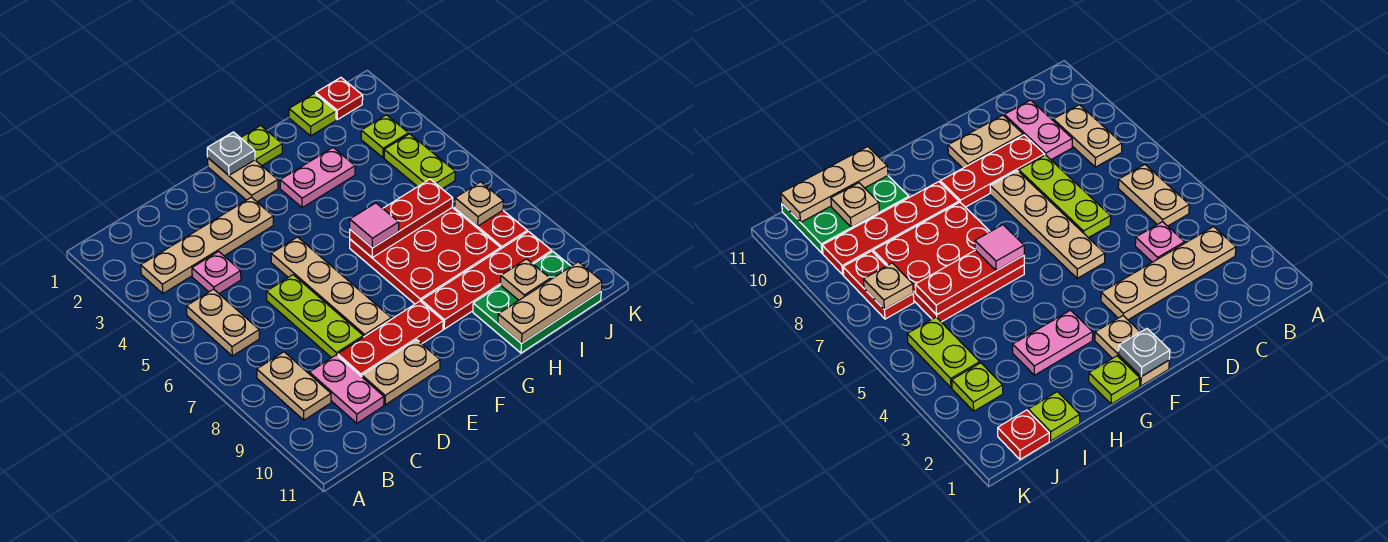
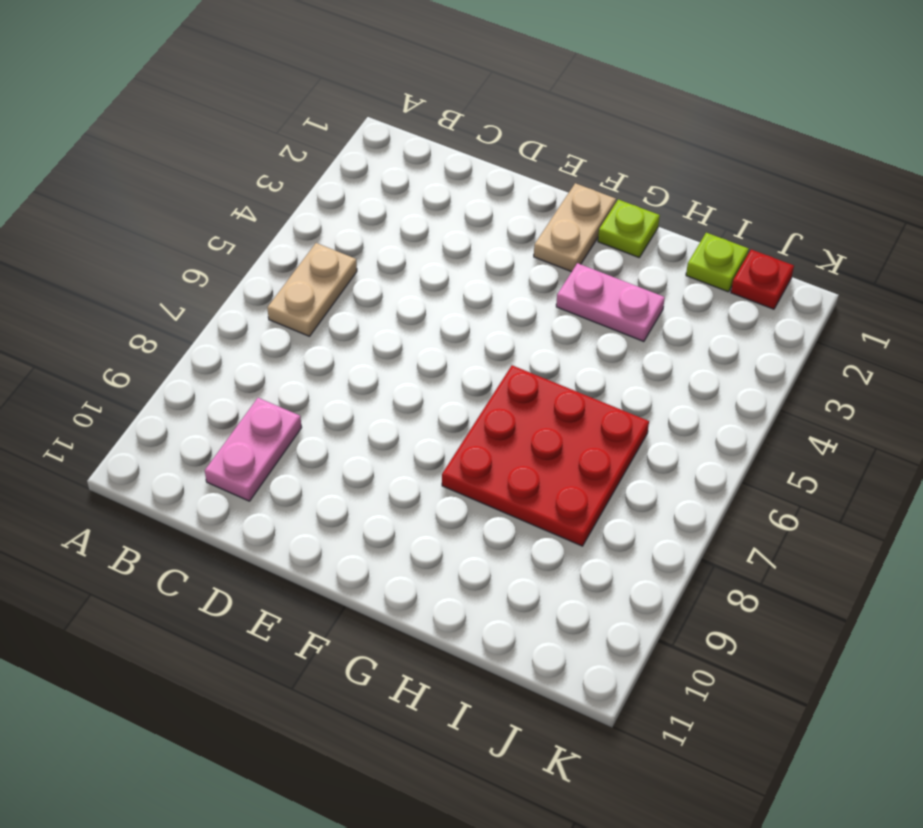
none -> tan 1x4 plate [141,197,273,293]
none -> tan 1x2 plate [257,352,331,420]
none -> pink 1x1 plate [192,251,241,293]

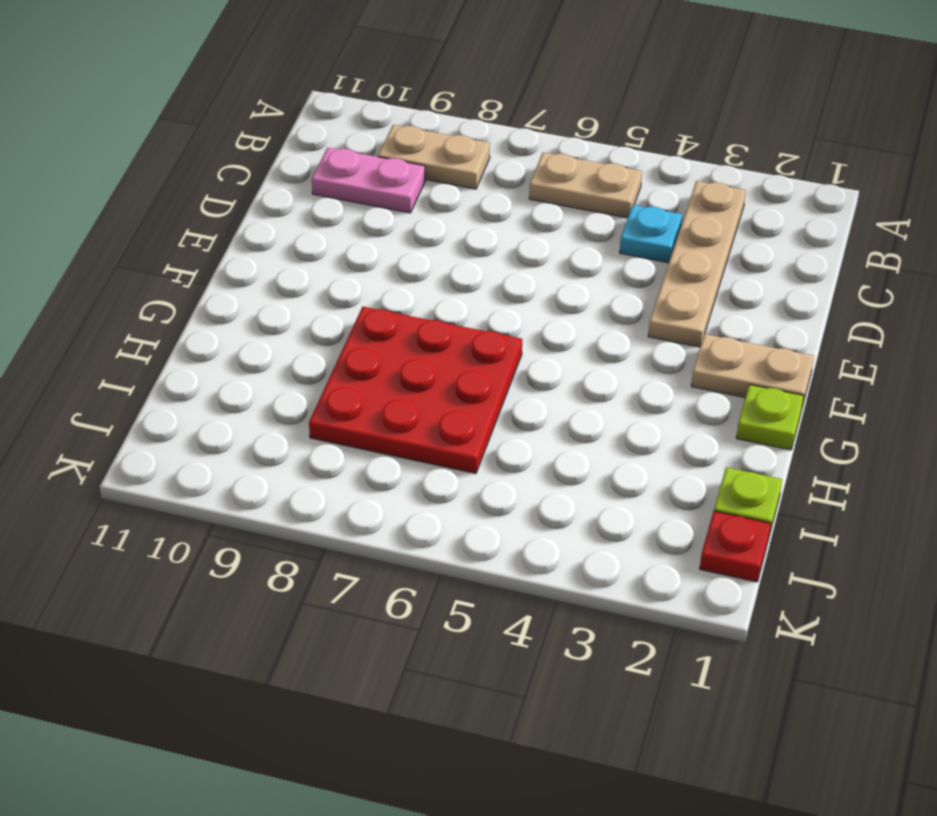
cyan 1x1 plate [620,205,682,263] -> pink 1x1 plate [192,251,241,293]
none -> lime 1x3 plate [266,275,363,358]
none -> red 1x3 plate [338,301,443,377]
none -> tan 1x2 plate [362,340,440,405]

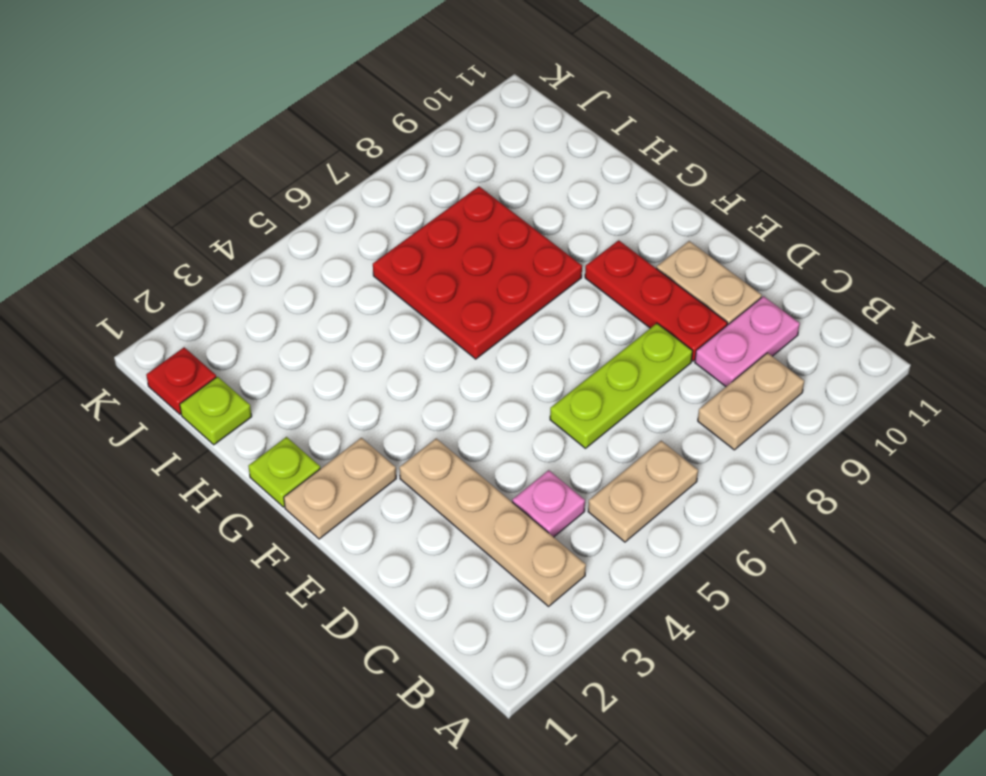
none -> tan 1x4 plate [271,237,391,337]
none -> pink 1x2 plate [280,148,355,207]
none -> red 1x4 plate [421,231,552,329]

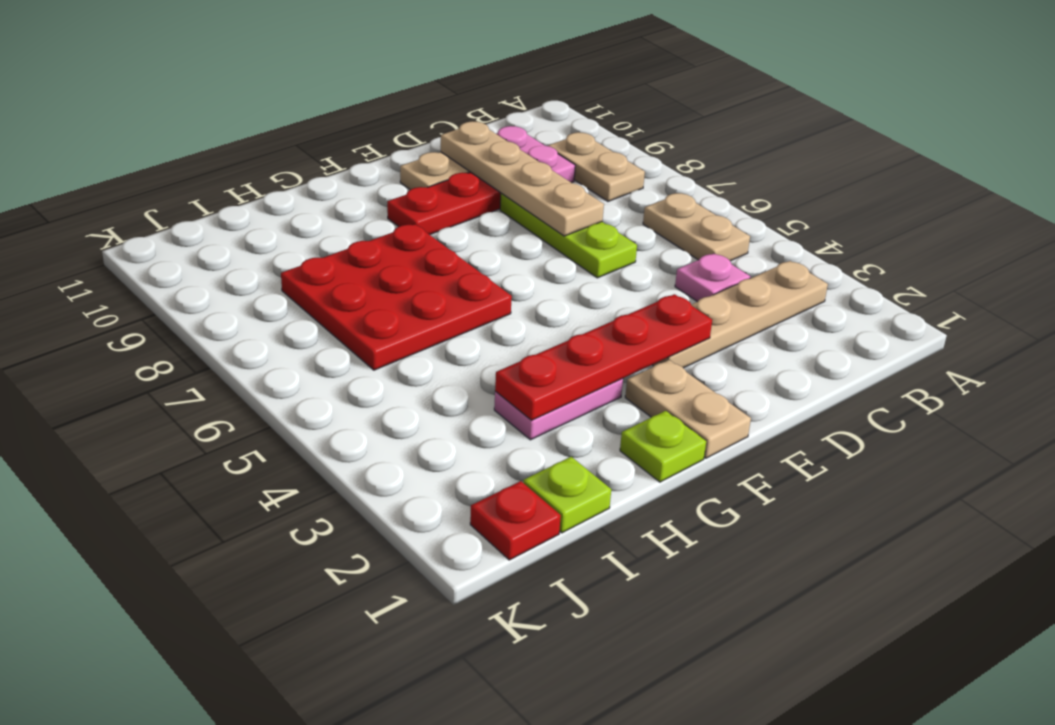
tan 1x4 plate [441,121,604,236] -> tan 1x4 plate moved to [271,237,391,337]
red 1x4 plate [495,294,712,420] -> red 1x4 plate moved to [421,231,552,329]
none -> green 2x3 plate [473,252,601,353]
none -> lime 1x1 plate [361,115,408,158]
none -> lime 1x2 plate [384,134,455,189]

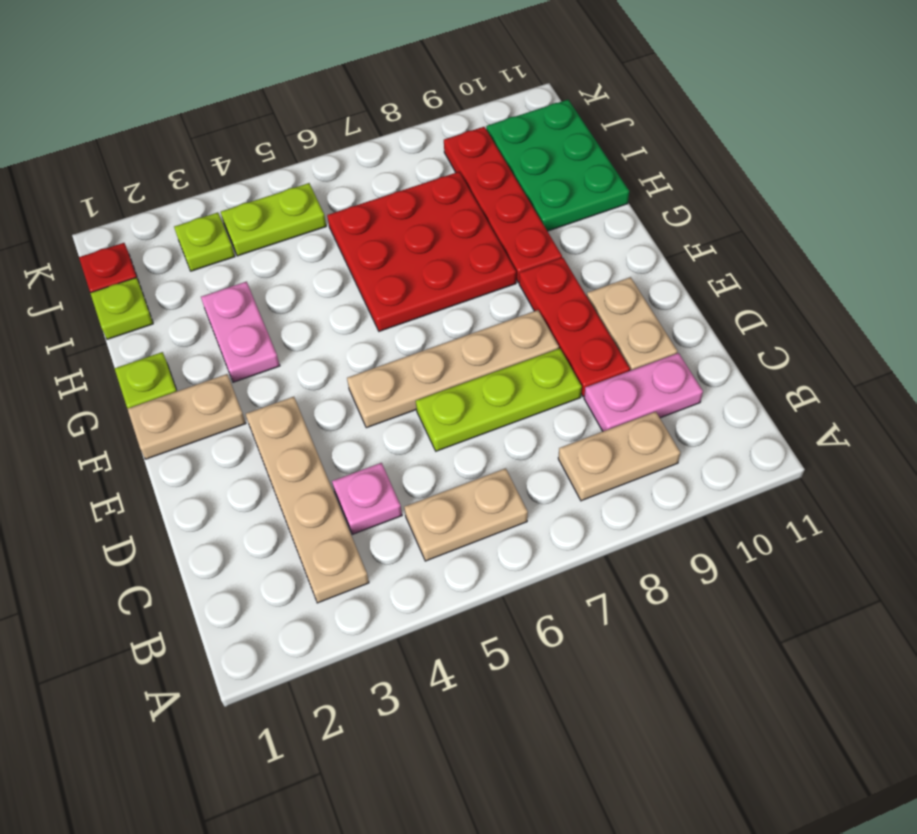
none -> red 1x2 plate [455,208,527,249]
none -> grey 1x1 plate [207,132,255,175]
none -> red 1x3 plate [350,179,453,258]

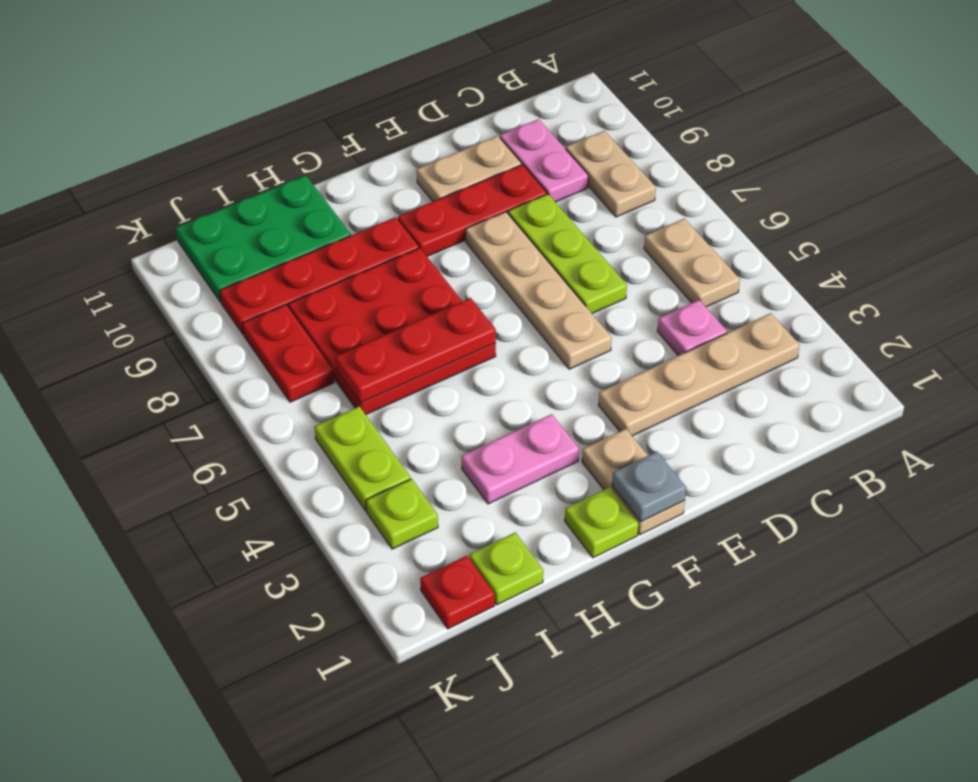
none -> tan 1x3 plate [498,262,602,343]
none -> tan 1x1 plate [500,259,550,300]
none -> tan 1x1 plate [455,182,503,226]

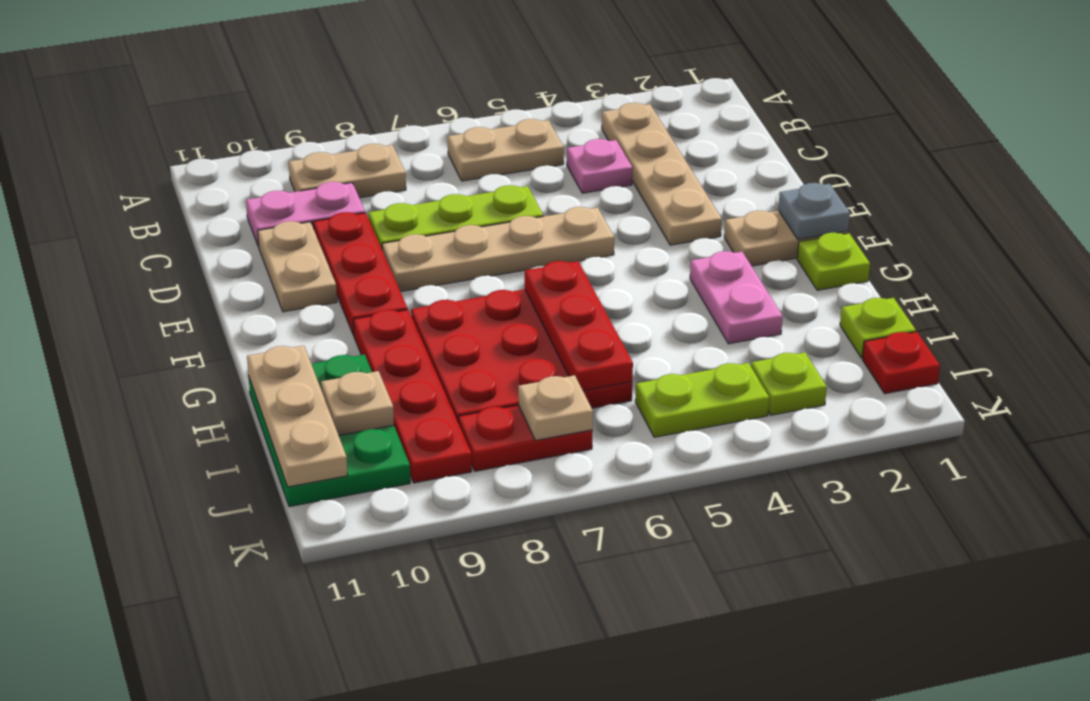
none -> pink 1x1 tile [350,203,399,248]

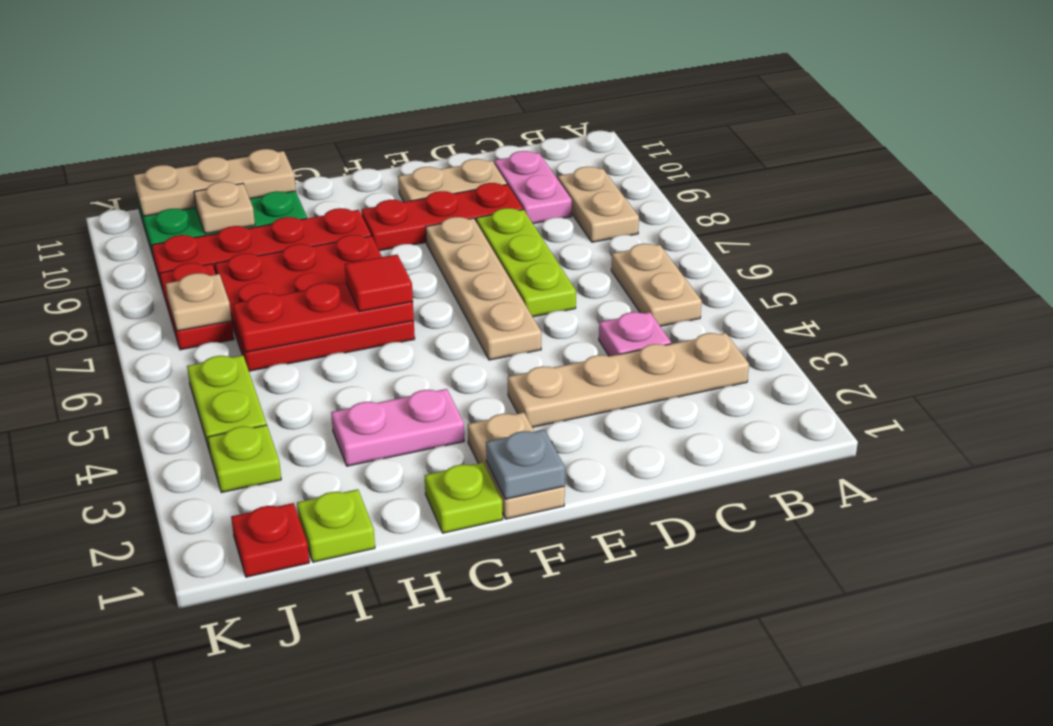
red 1x1 tile [345,255,413,312] -> pink 1x1 tile [350,203,399,248]

